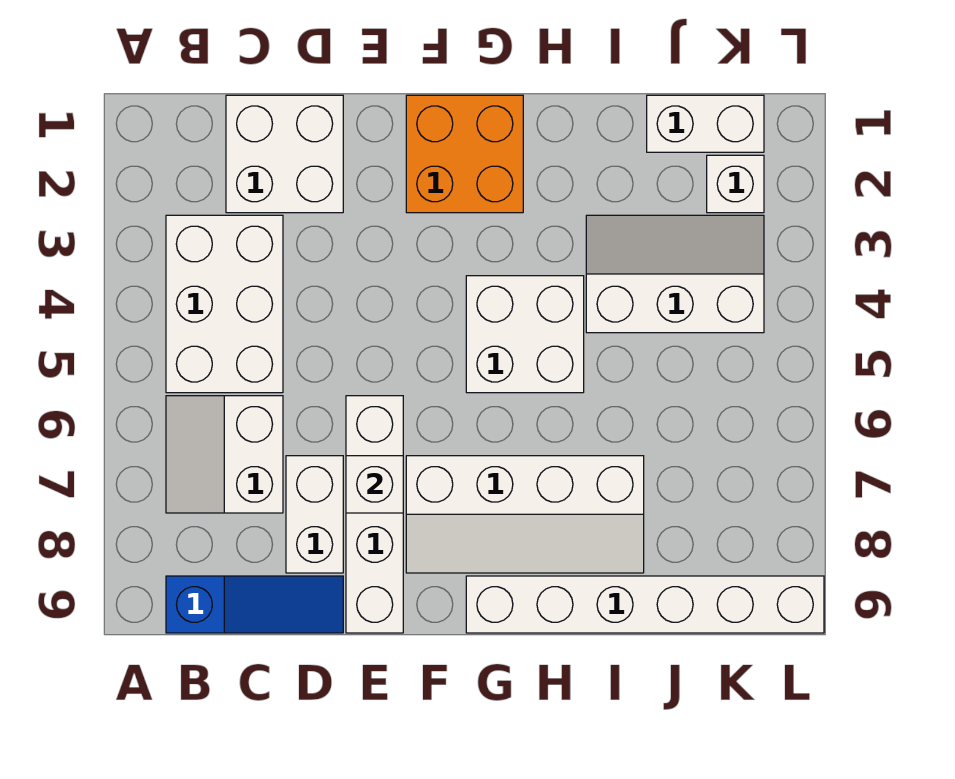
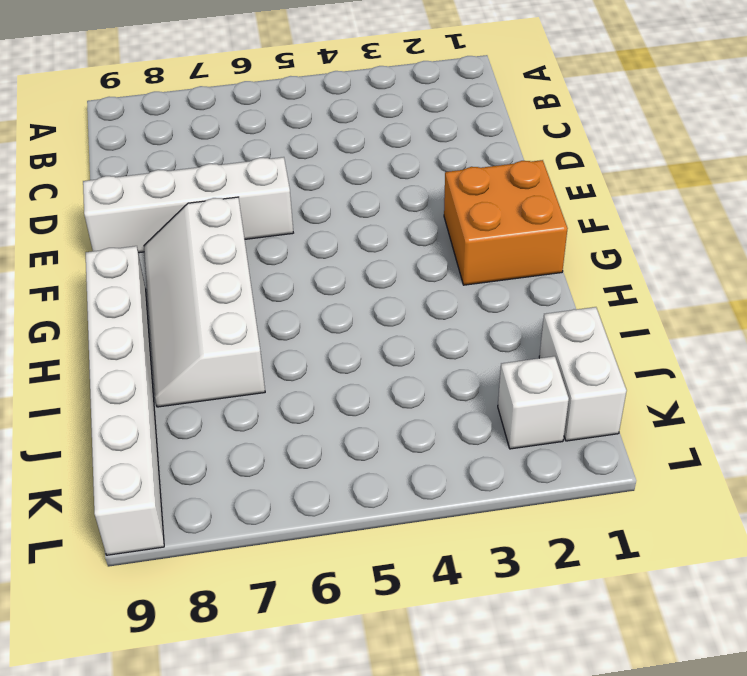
none -> white 2x3 brick [166,215,283,393]
none -> white 2x2 slope [166,396,283,513]
none -> blue 1x3 slope [166,576,343,633]

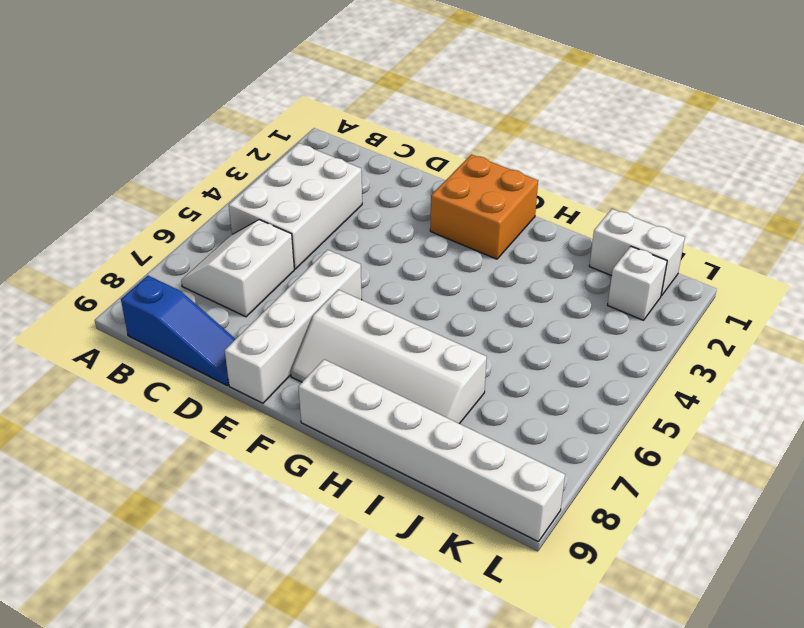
none -> white 2x2 brick [226,95,343,213]
none -> white 1x2 brick [286,456,343,573]
none -> white 2x2 brick [466,276,584,393]

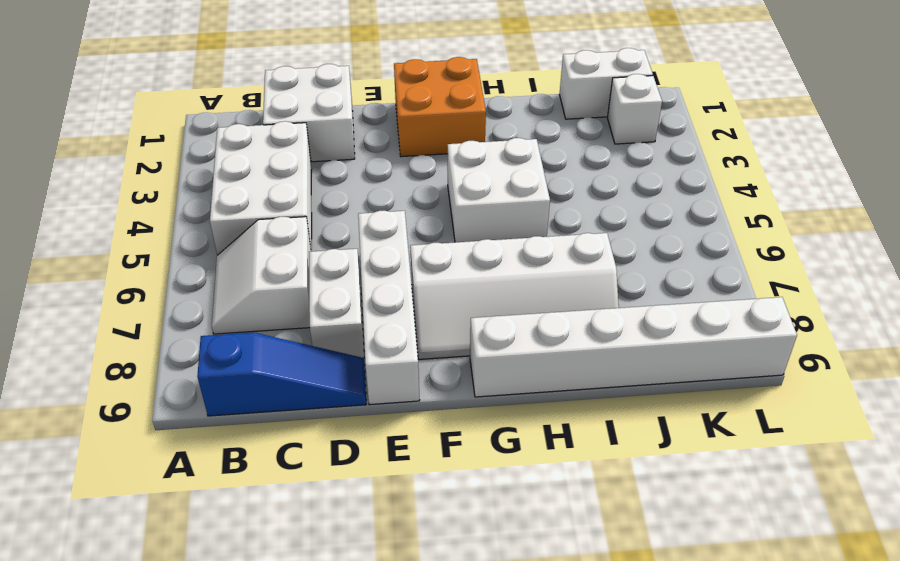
none -> white 2x3 slope [586,215,764,333]
none -> white 1x1 brick [346,456,403,513]

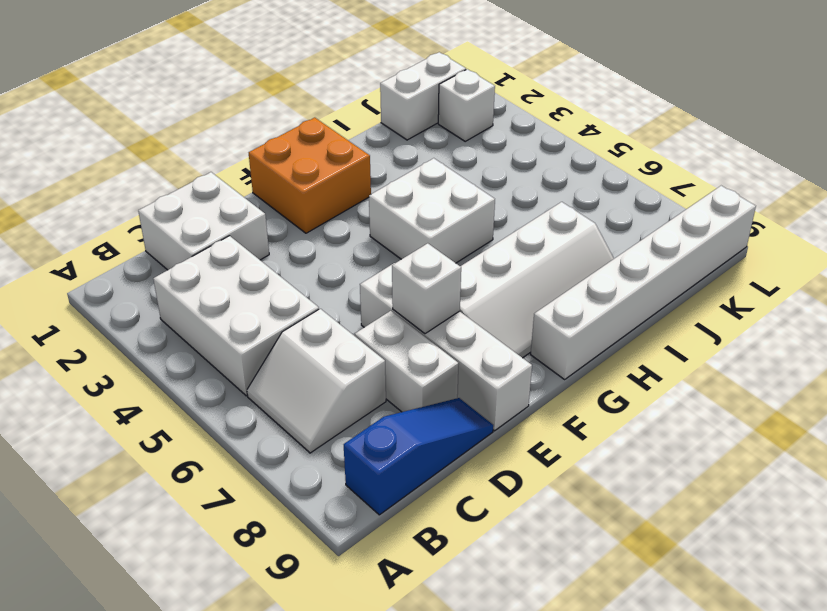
none -> white 2x3 slope [586,215,764,333]

